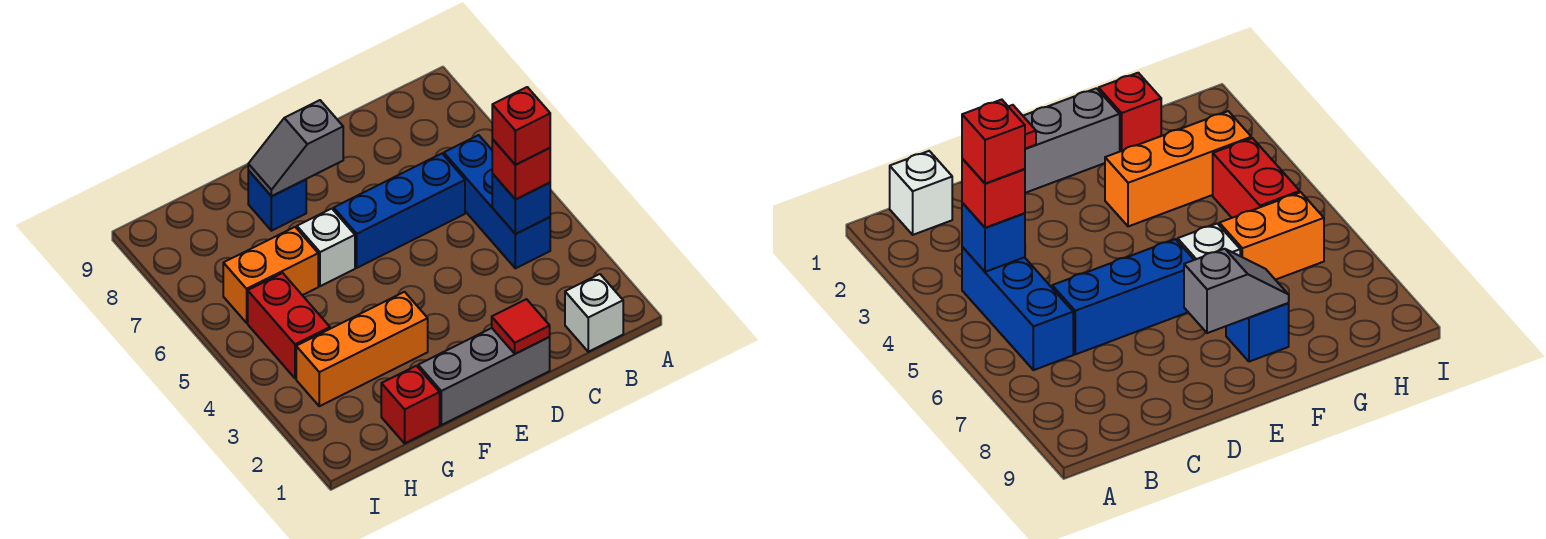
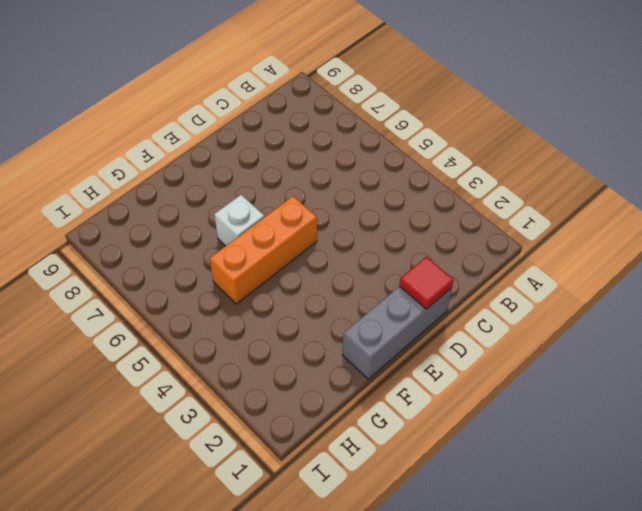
orange 1x3 brick [210,196,317,304] -> orange 1x3 brick moved to [296,292,428,406]
none -> white 1x1 brick [565,274,623,352]
none -> blue 1x3 brick [444,135,550,268]
none -> blue 1x3 brick [334,154,465,268]

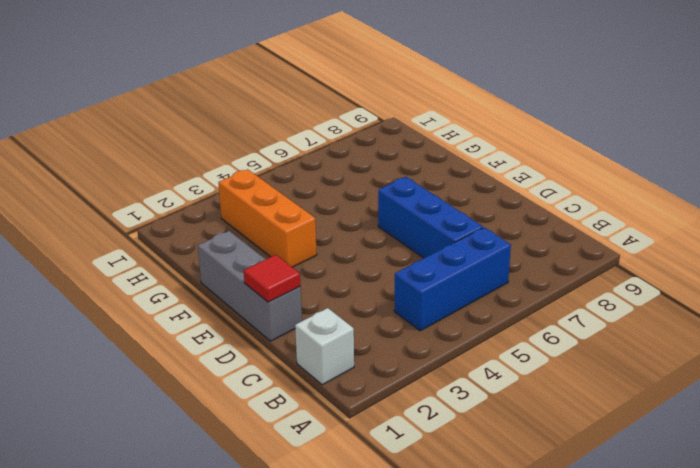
none -> white 1x1 brick [297,209,355,286]
none -> blue 1x1 brick [248,171,306,231]
none -> red 1x1 brick [381,366,440,443]

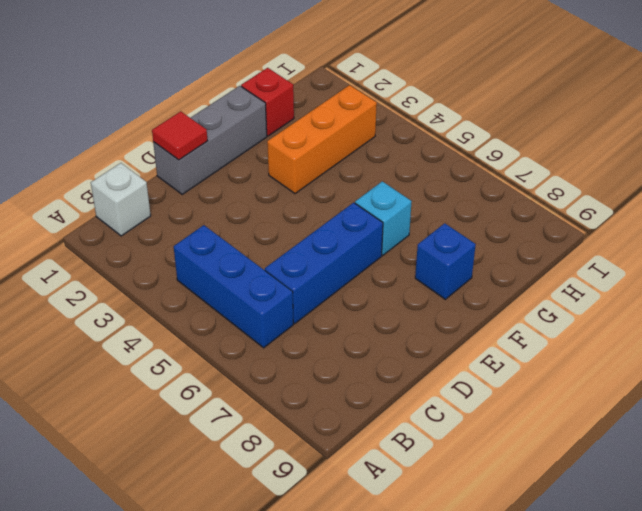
cyan 1x1 brick [355,181,412,255] -> white 1x1 brick [297,209,355,286]
none -> orange 1x2 brick [223,227,318,323]
none -> red 1x2 brick [248,273,330,379]
none -> blue 1x1 brick [492,174,550,234]

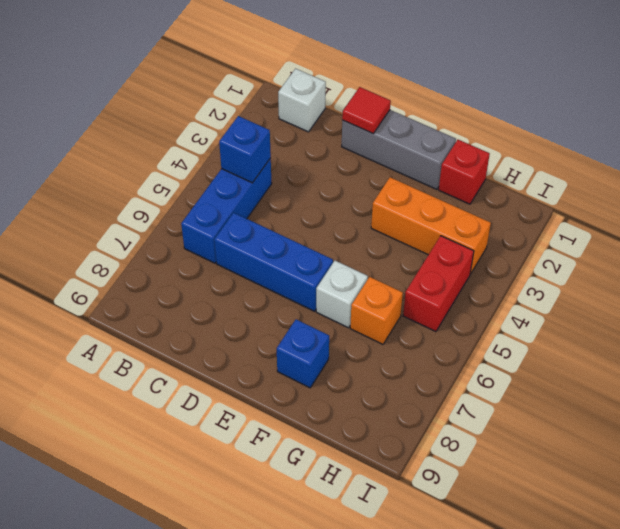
orange 1x1 brick [350,277,403,344] -> orange 1x2 brick [223,227,318,323]
none -> grey 1x2 slope [248,100,343,196]
none -> red 1x1 brick [492,139,550,200]
none -> red 1x1 brick [492,87,550,165]

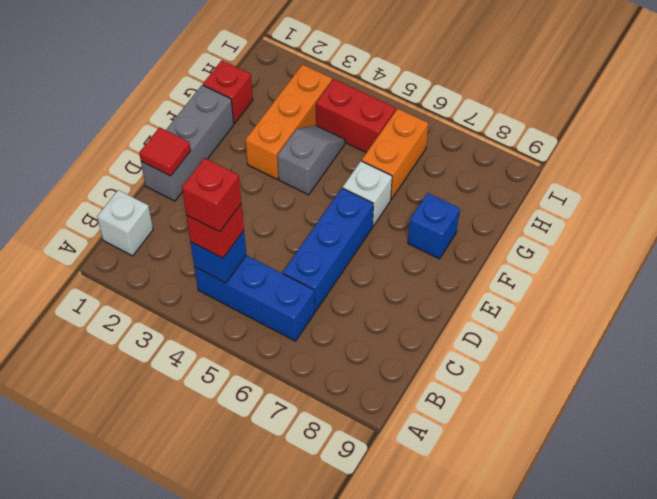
grey 1x2 slope [277,125,345,195] -> grey 1x2 slope moved to [248,100,343,196]

